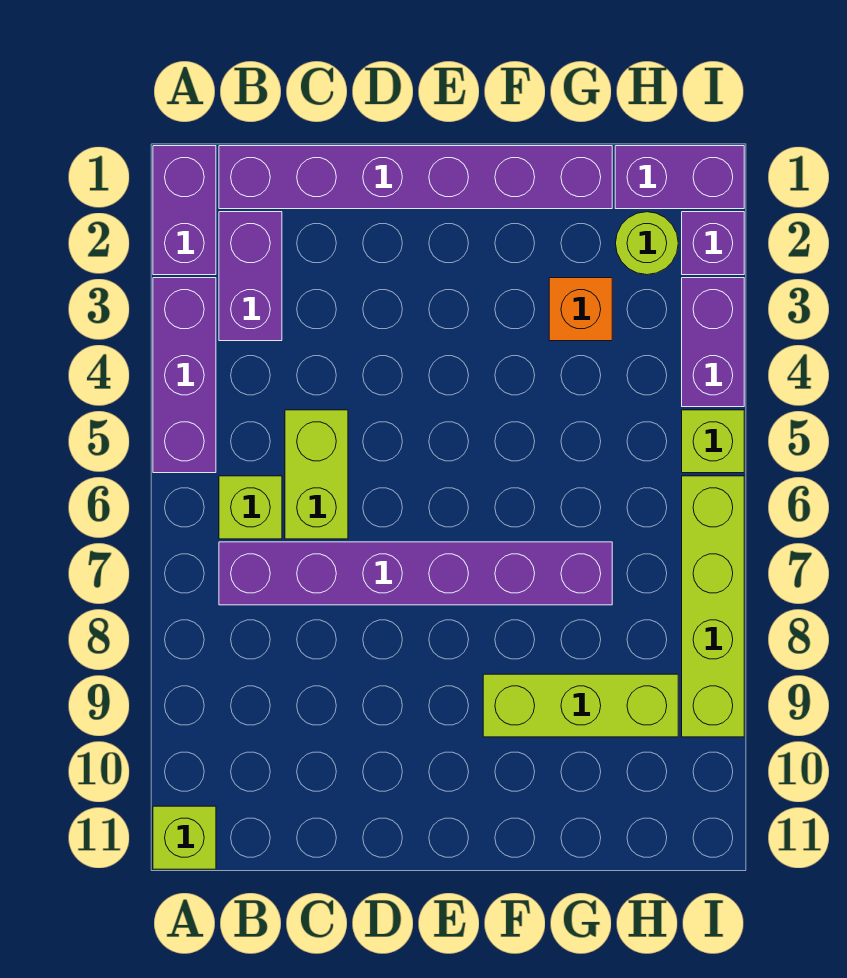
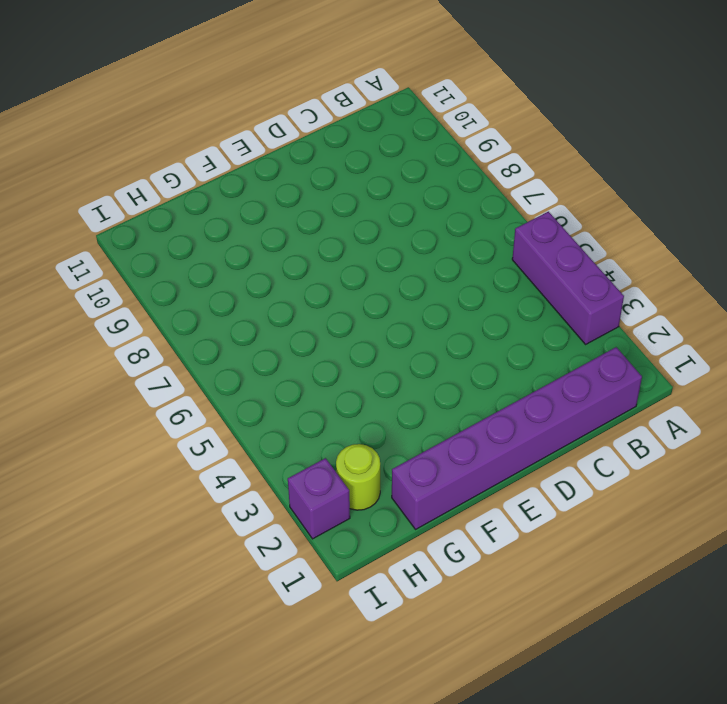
none -> purple 1x2 brick [153,146,216,275]
none -> lime 1x1 brick [153,806,216,869]
none -> purple 1x2 brick [219,212,282,341]

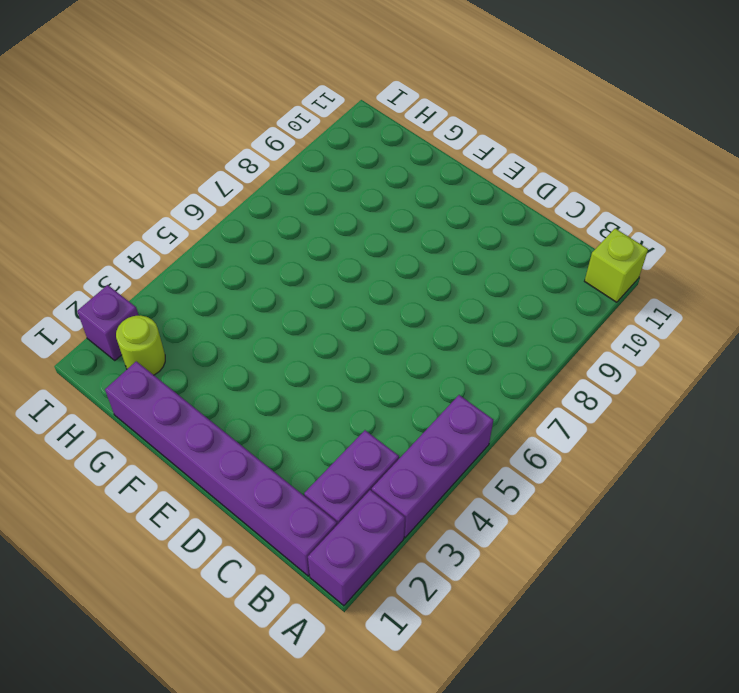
none -> lime 1x1 brick [219,476,282,539]
none -> purple 1x6 brick [219,542,612,605]
none -> lime 1x2 brick [285,410,348,539]

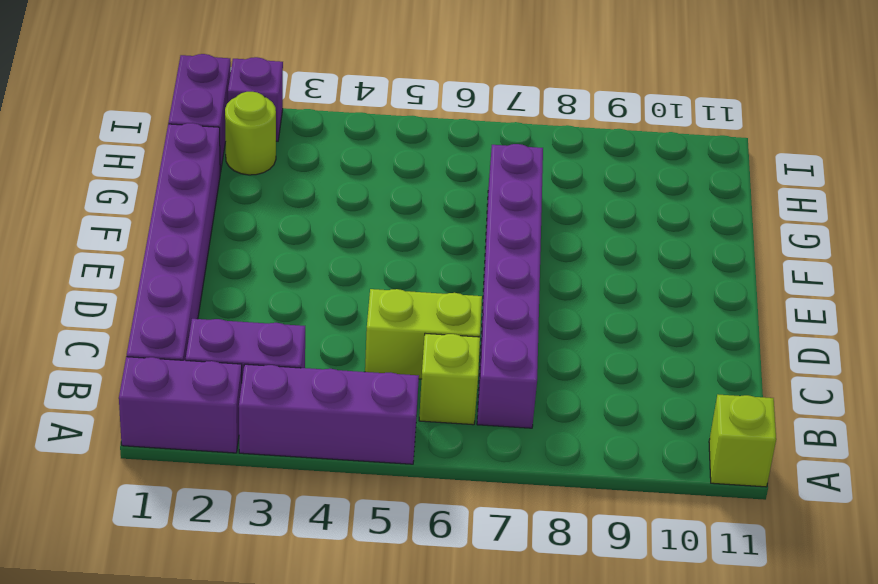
none -> lime 1x3 brick [483,674,678,737]
none -> orange 1x1 brick [549,278,612,341]
none -> purple 1x2 brick [682,278,744,407]

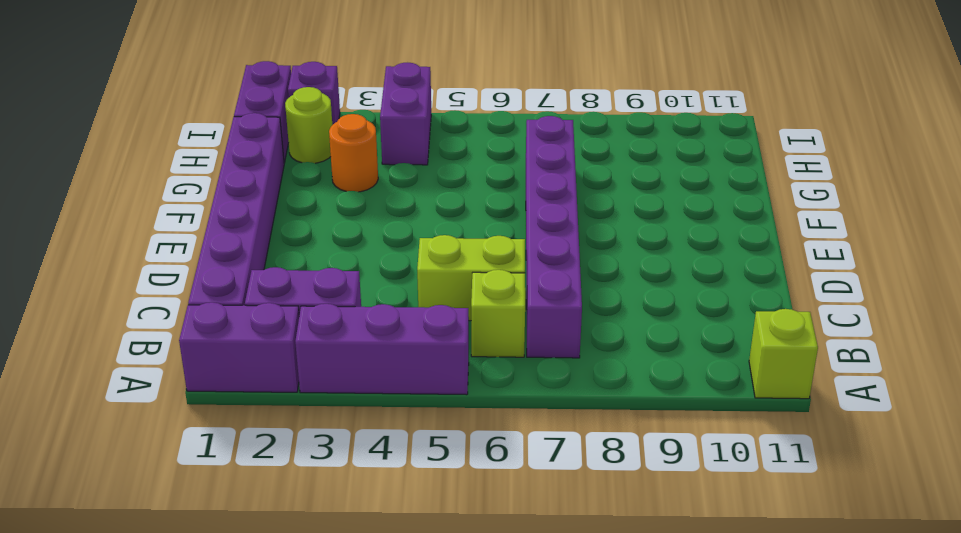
orange 1x1 round brick [329,114,378,192] -> orange 1x1 brick [549,278,612,341]
purple 1x2 brick [380,63,431,165] -> purple 1x2 brick turned to [682,278,744,407]
none -> lime 1x3 brick [483,674,678,737]
none -> lime 1x1 brick [682,410,744,473]
none -> lime 1x4 brick [682,476,744,737]

